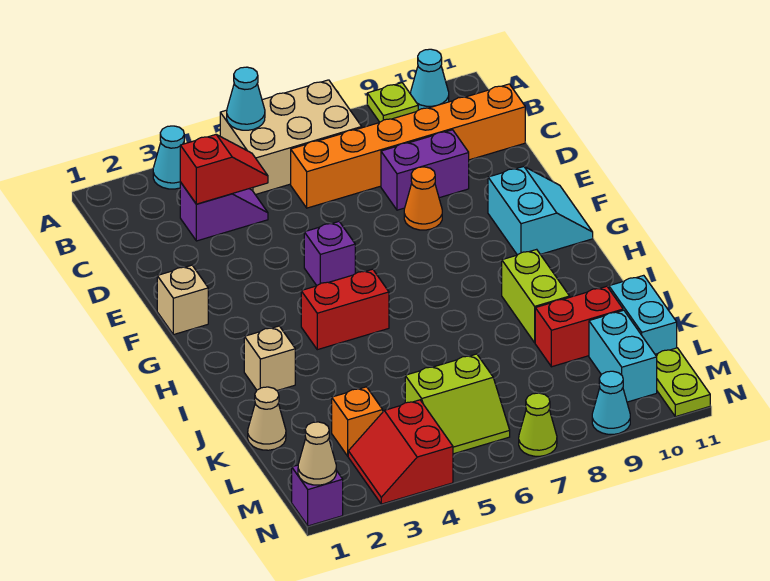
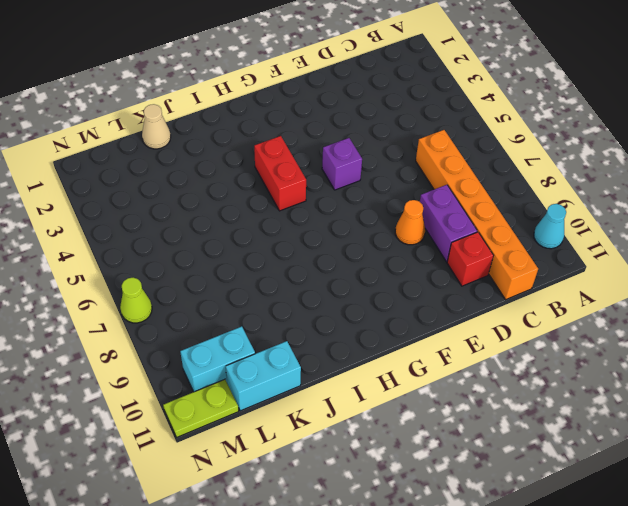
red 1x1 brick [447,232,493,286] -> none
none -> cyan 1x1 cone [153,126,184,189]
none -> tan 2x3 brick [220,80,362,195]
none -> lime 1x1 plate [367,83,418,122]

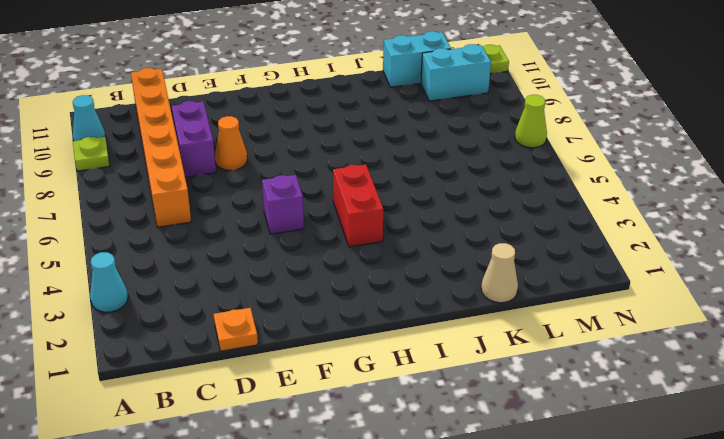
orange 1x1 plate [214,308,258,351] -> none
none -> tan 2x3 brick [220,80,362,195]
none -> purple 1x2 slope [180,182,268,241]
none -> tan 1x1 brick [157,265,208,335]

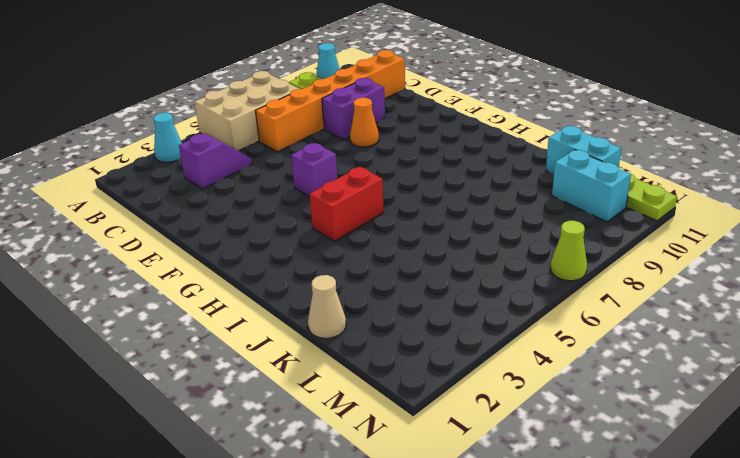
none -> tan 1x1 brick [157,265,208,335]
none -> cyan 2x2 slope [488,167,593,255]
none -> tan 1x1 brick [244,326,295,391]

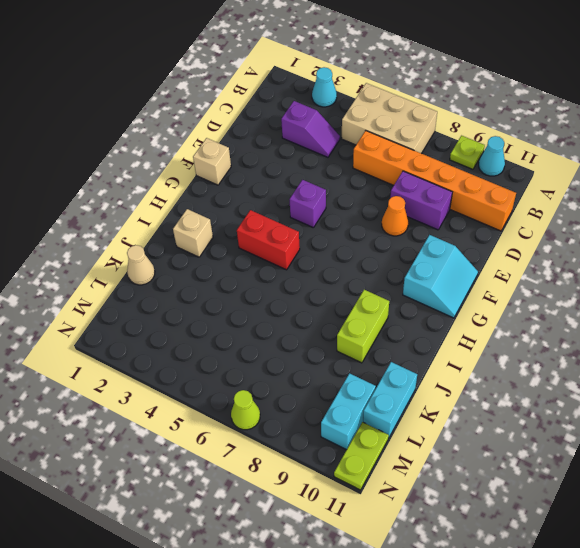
none -> red 1x2 brick [535,286,623,367]
none -> orange 1x1 brick [332,387,383,456]
none -> lime 2x2 slope [405,354,510,454]

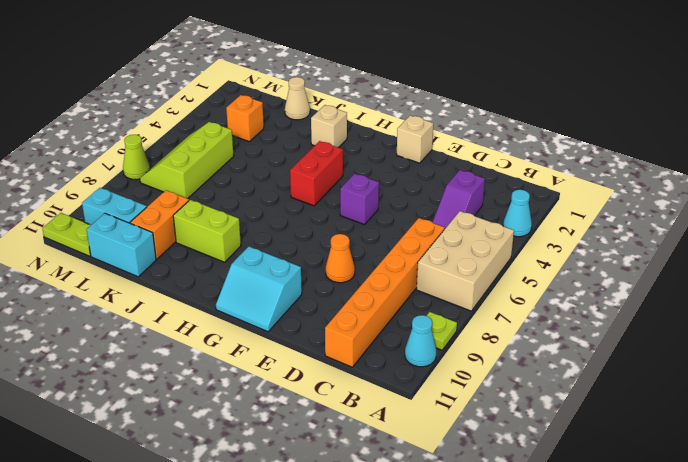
orange 1x2 brick [130,190,189,259] -> red 1x2 brick [535,286,623,367]
lime 2x3 slope [140,122,234,199] -> lime 2x2 slope [405,354,510,454]
none -> purple 1x2 brick [381,130,469,210]
none -> red 2x2 slope [348,400,453,504]
none -> purple 1x1 brick [292,465,343,526]

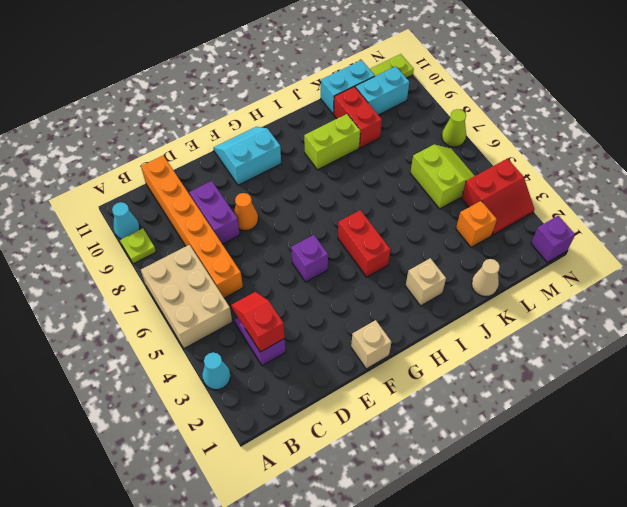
none -> cyan 1x1 cone [592,371,630,434]
none -> cyan 1x1 cone [227,67,265,130]
none -> tan 1x1 cone [298,422,336,485]

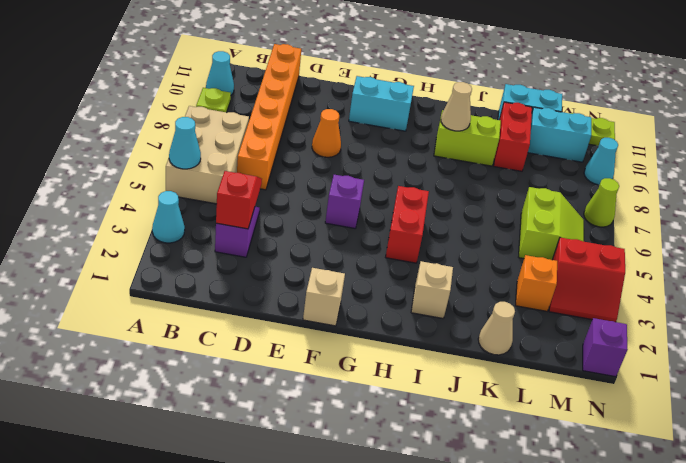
tan 1x1 cone [441,82,472,131] -> tan 1x1 cone moved to [298,422,336,485]
none -> purple 1x2 brick [381,130,469,210]

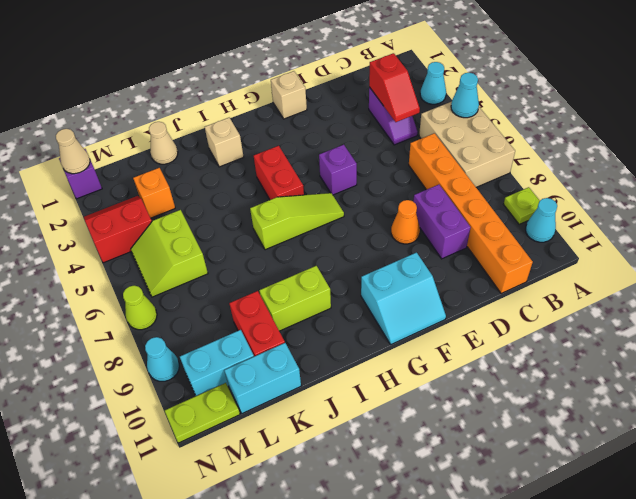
lime 1x3 slope [250,193,344,250] -> none

